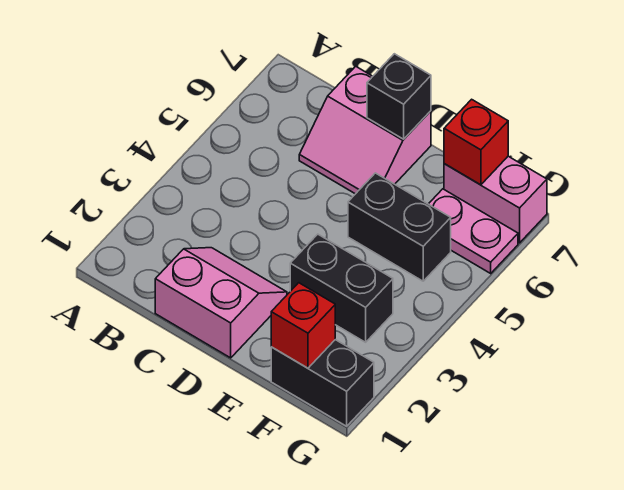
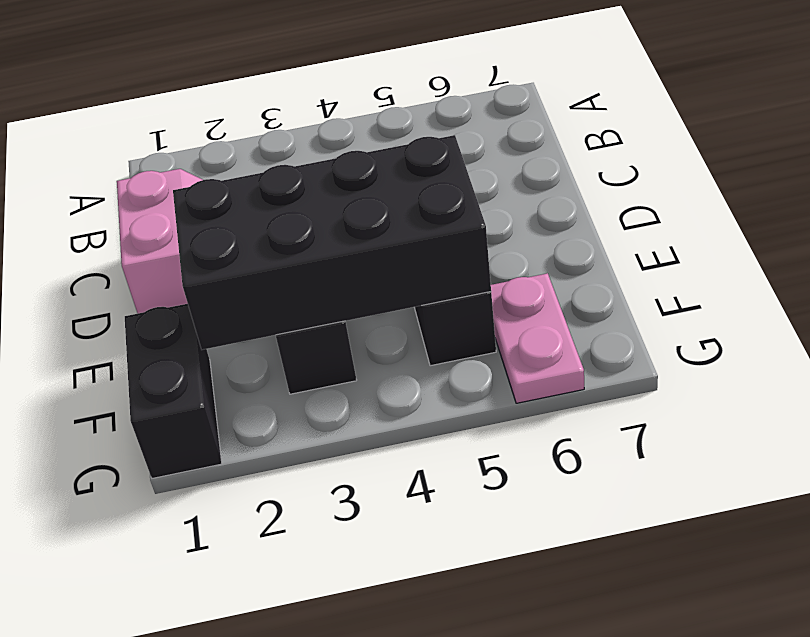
black 2x4 brick [173,135,491,350] -> none
none -> pink 2x2 slope [299,66,431,194]
none -> pink 1x2 brick [444,156,547,243]

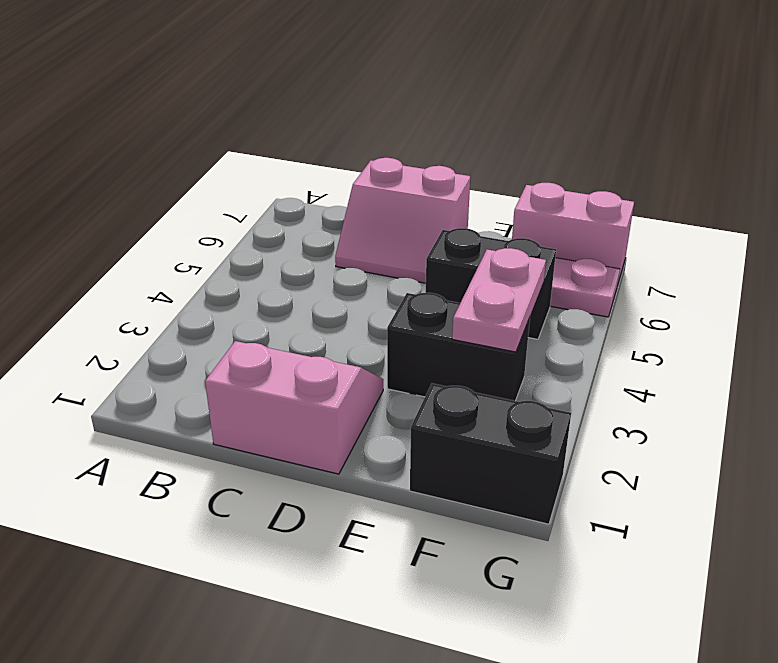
pink 1x2 plate [452,248,546,352] -> none
none -> black 1x1 brick [367,54,431,139]
none -> red 1x1 brick [271,283,335,368]

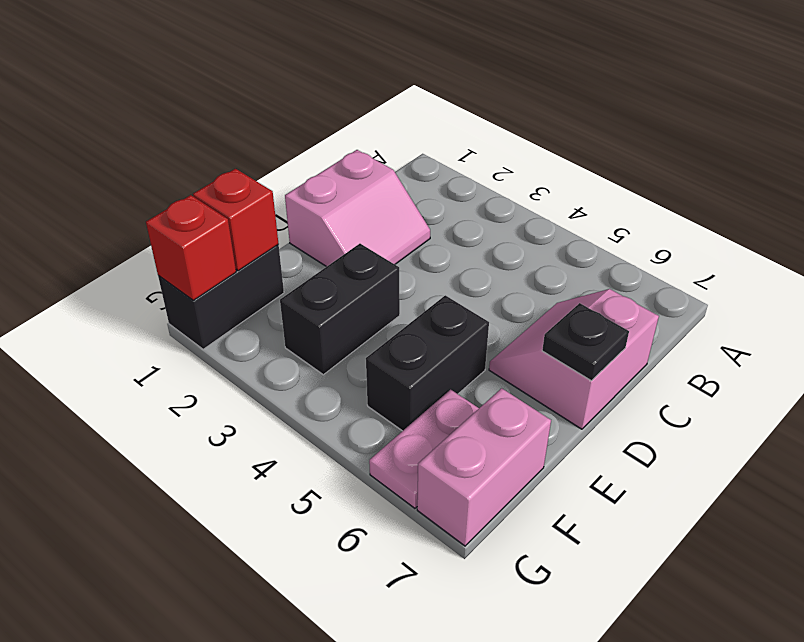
black 1x1 plate [542,303,629,381] -> black 1x1 brick [367,54,431,139]
red 1x1 brick [146,195,236,300] -> red 1x1 brick moved to [444,99,508,185]

